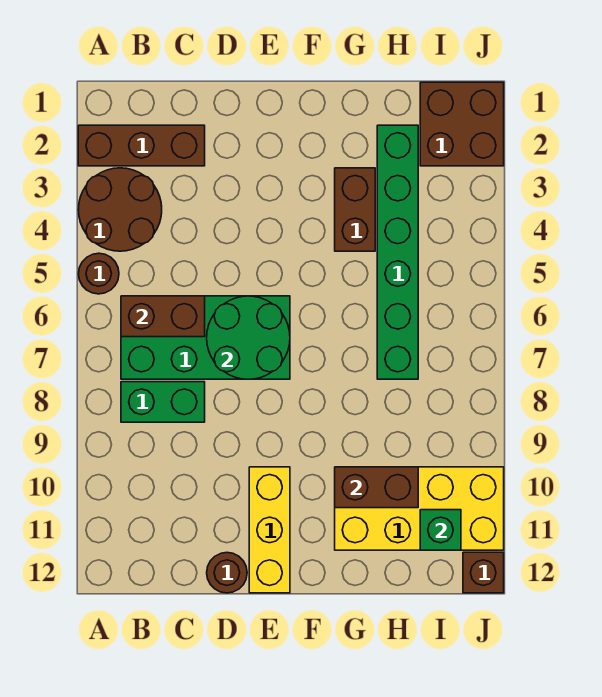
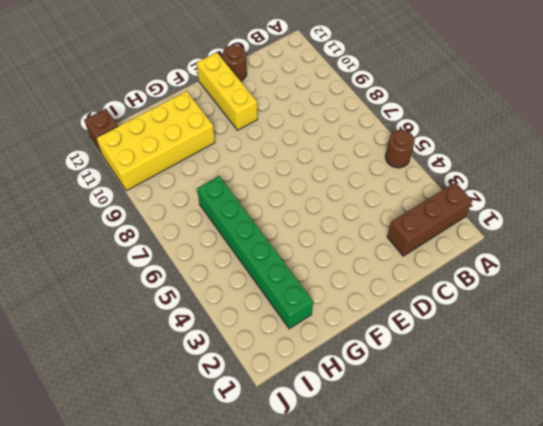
none -> brown 2x2 round brick [78,168,162,251]
none -> green 2x4 brick [121,296,290,379]
none -> green 1x2 brick [121,382,205,422]

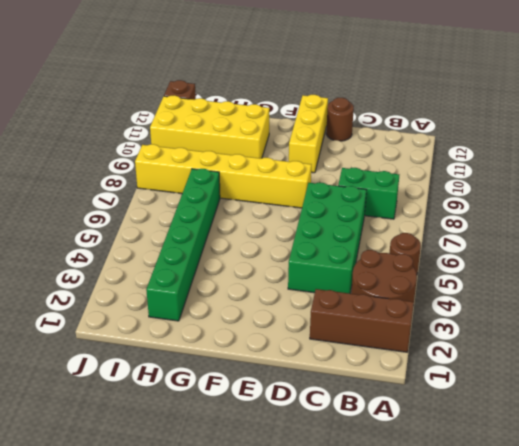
green 2x4 brick [288,183,366,293] -> green 2x4 brick turned to [121,296,290,379]
yellow 1x6 brick [135,144,311,208] -> none
none -> brown 1x2 brick [335,168,375,251]
none -> brown 2x2 brick [420,82,504,166]
none -> brown 1x2 brick [121,296,205,337]

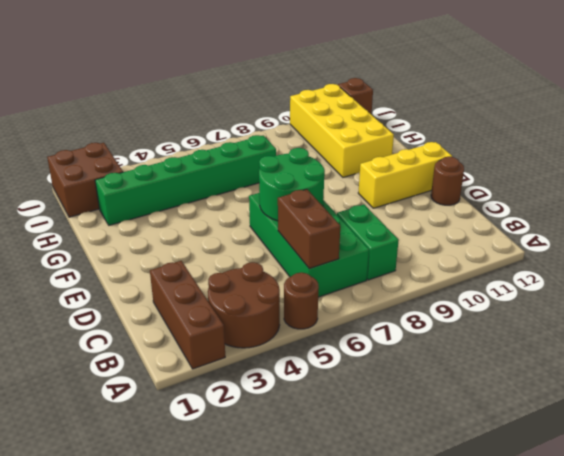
none -> brown 1x2 brick [335,168,375,251]
none -> brown 1x2 brick [335,467,418,508]
none -> green 1x1 brick [420,510,461,550]

